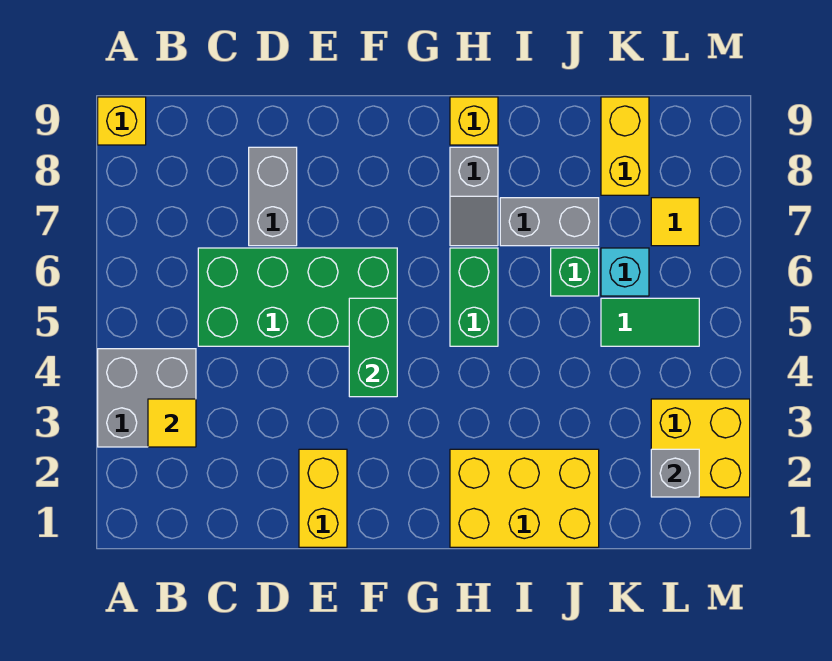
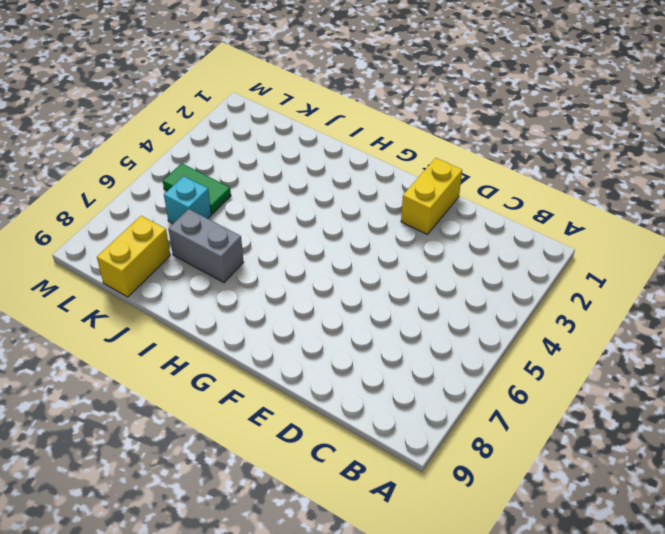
none -> grey 2x2 brick [98,349,196,447]
none -> yellow 1x1 brick [98,97,146,145]
none -> green 2x4 brick [198,248,397,346]

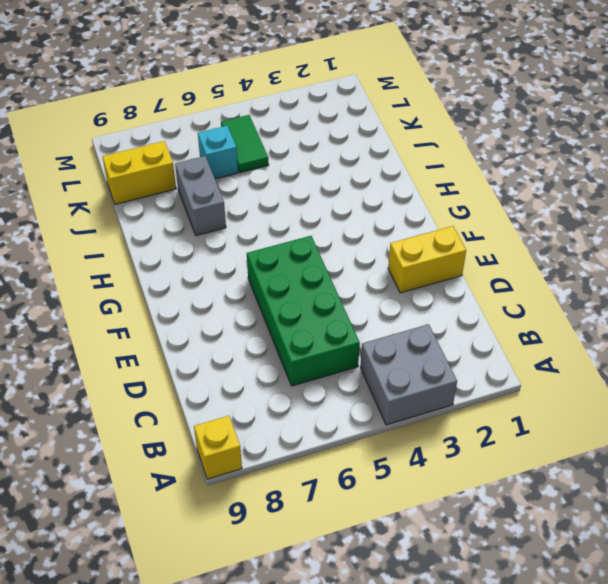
none -> grey 1x2 brick [249,147,297,246]
none -> yellow 2x3 brick [450,449,599,547]
none -> green 1x2 brick [450,248,498,346]

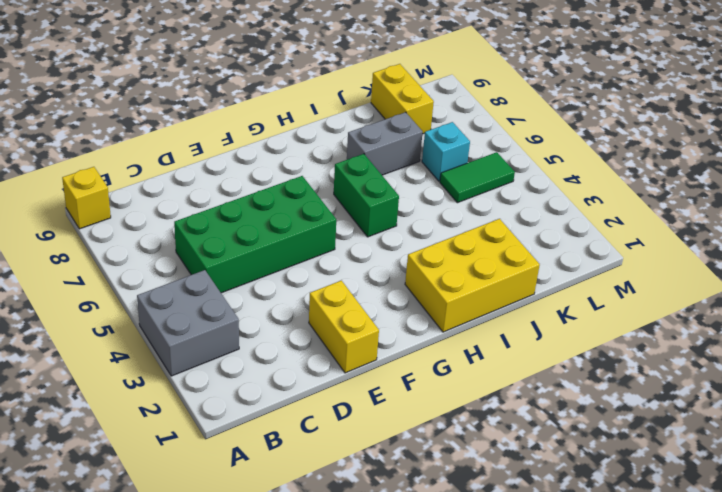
none -> grey 1x2 brick [249,147,297,246]
none -> grey 1x2 slope [450,147,498,246]
none -> yellow 1x1 brick [450,97,498,145]

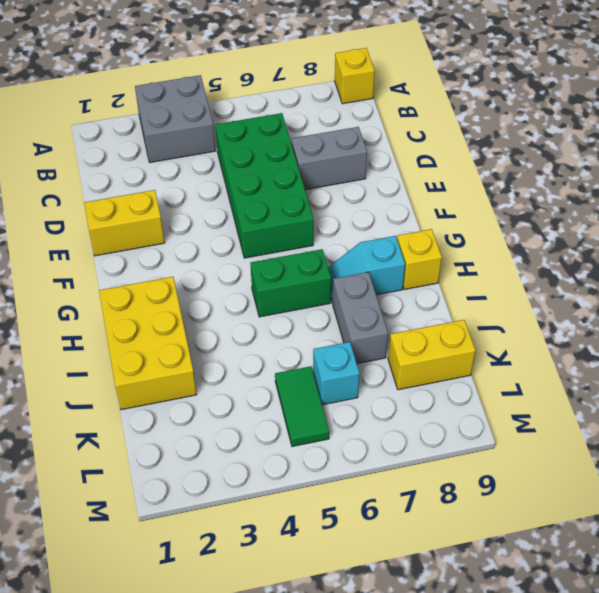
cyan 1x2 slope [328,236,405,303] -> grey 1x2 slope [450,147,498,246]
none -> green 1x1 brick [551,248,599,296]
none -> yellow 2x2 brick [651,399,750,497]
none -> yellow 1x1 tile [651,198,699,246]

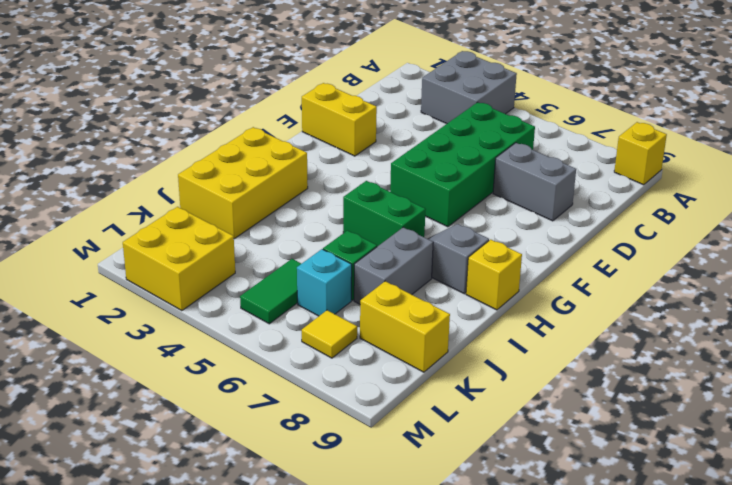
none -> yellow 1x1 tile [148,399,196,447]
none -> green 1x2 brick [349,298,397,397]
none -> grey 1x1 brick [651,449,699,497]

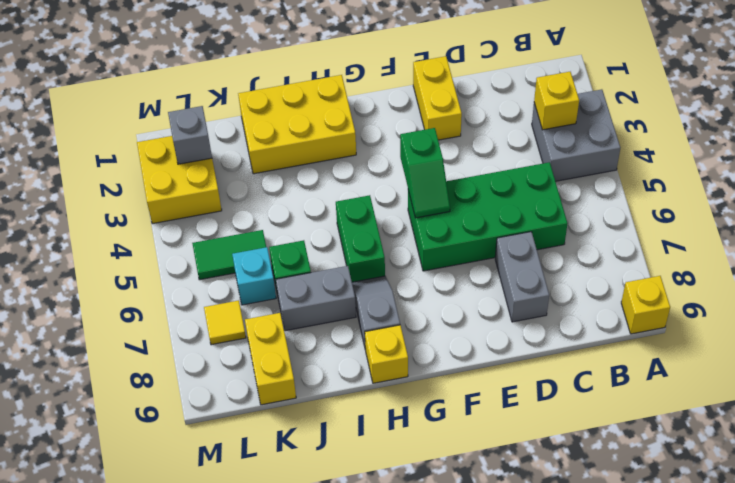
yellow 1x1 brick [534,72,579,130] -> yellow 1x1 tile [148,399,196,447]
green 1x2 slope [400,128,450,218] -> green 1x2 brick [349,298,397,397]

